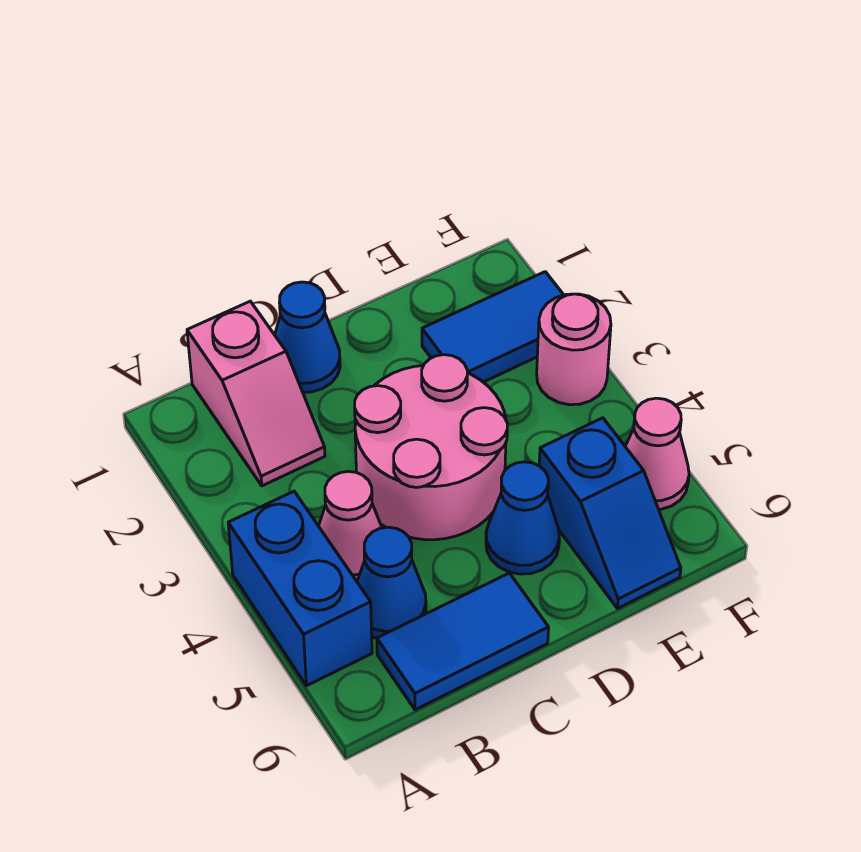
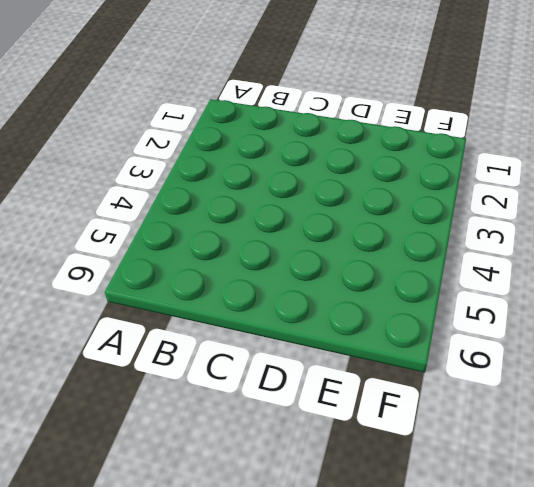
none -> blue 1x2 brick [228,491,372,686]
none -> pink 1x2 slope [187,301,325,486]
none -> pink 1x1 cone [319,471,382,581]

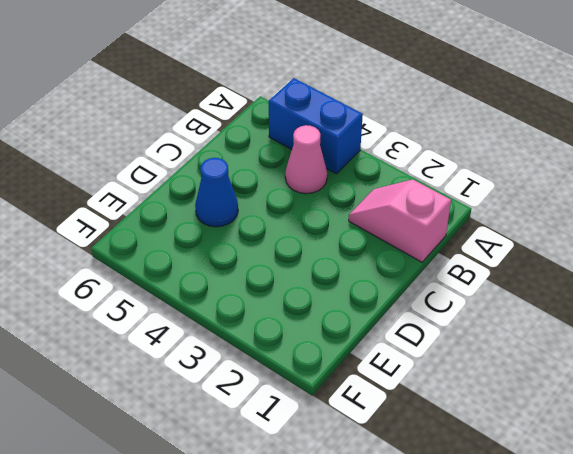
none -> blue 1x1 cone [357,527,426,638]
none -> blue 1x2 tile [377,573,549,710]
none -> blue 1x1 cone [275,282,340,392]

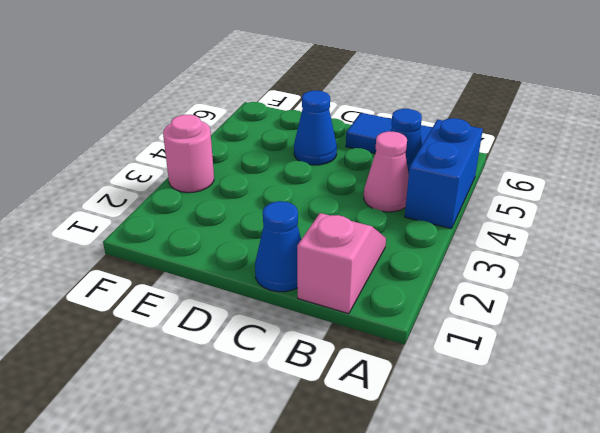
none -> pink 2x2 round brick [355,355,507,540]
none -> blue 1x2 tile [422,272,563,382]
none -> blue 1x2 slope [539,418,681,608]

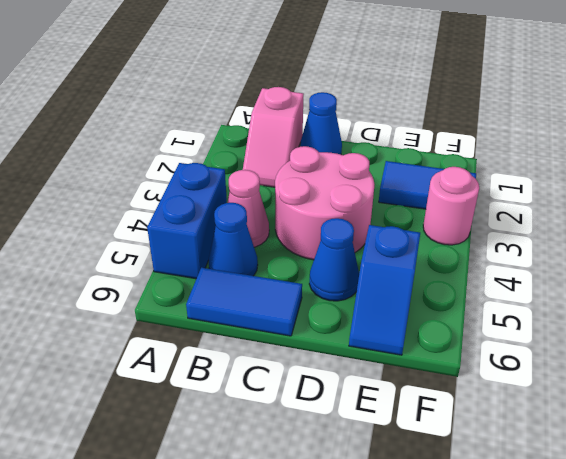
none -> pink 1x1 cone [625,398,689,509]

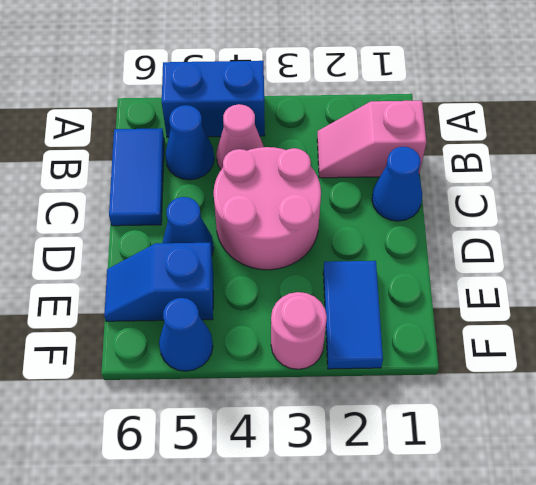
blue 1x1 cone [159,298,213,371] -> pink 1x1 cone [625,398,689,509]

